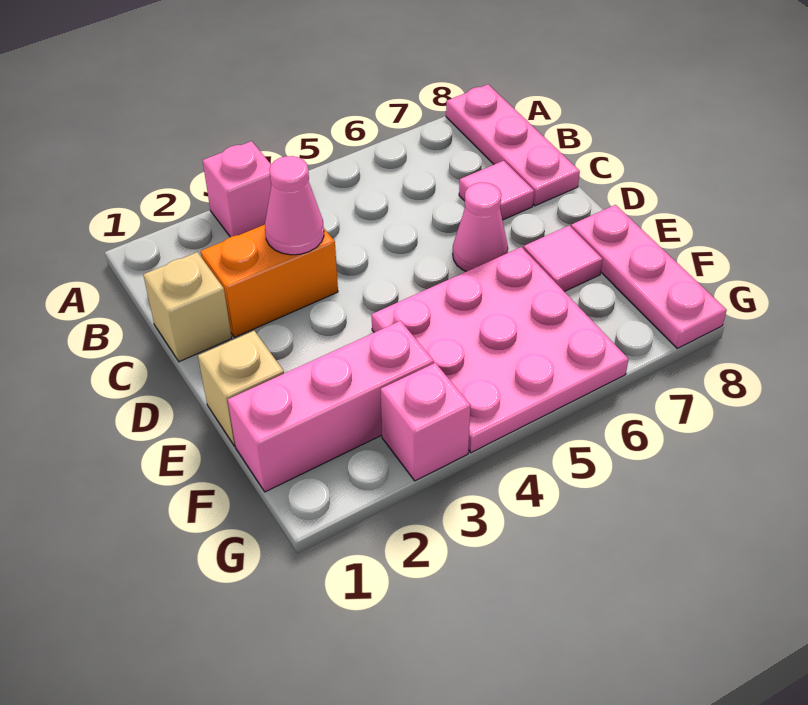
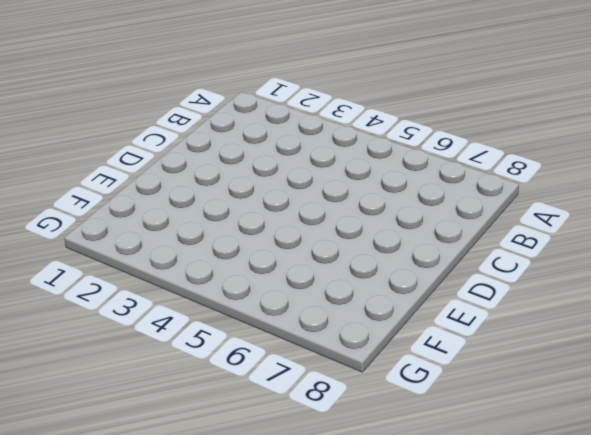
none -> pink 1x1 brick [203,141,272,237]
none -> pink 1x3 plate [446,84,580,206]
none -> tan 1x1 brick [143,252,232,362]

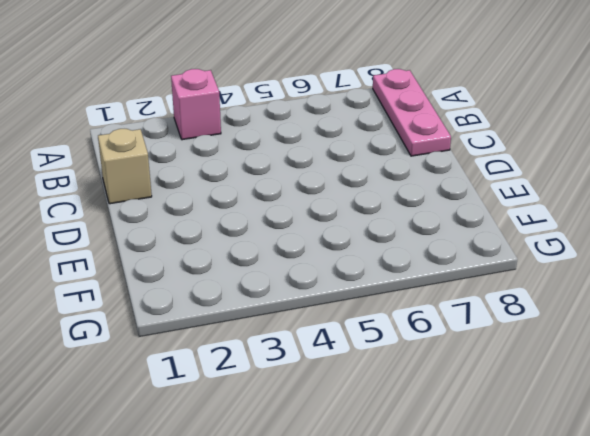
none -> orange 1x2 brick [200,225,338,337]
none -> pink 1x1 tile [459,161,534,220]
none -> pink 1x1 cone [453,183,508,272]

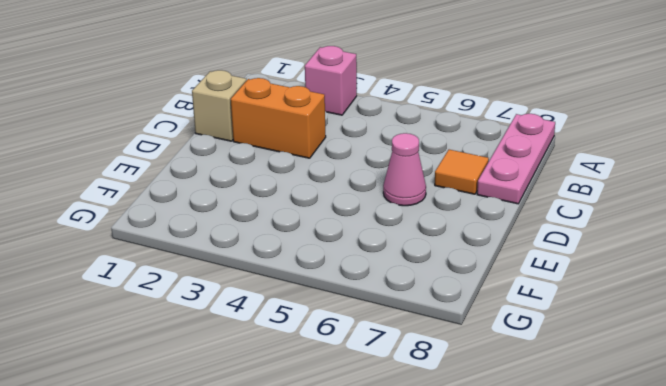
orange 1x1 tile [435,150,489,194] -> pink 1x1 tile [459,161,534,220]
none -> tan 1x1 brick [198,331,284,446]
none -> pink 3x3 plate [372,247,628,453]
none -> pink 1x1 tile [523,226,603,292]

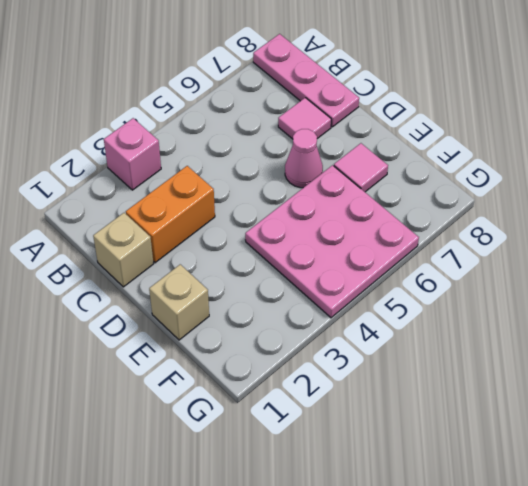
none -> pink 1x3 plate [571,205,727,348]
none -> pink 1x3 brick [228,321,434,492]
none -> pink 1x1 brick [381,363,471,481]

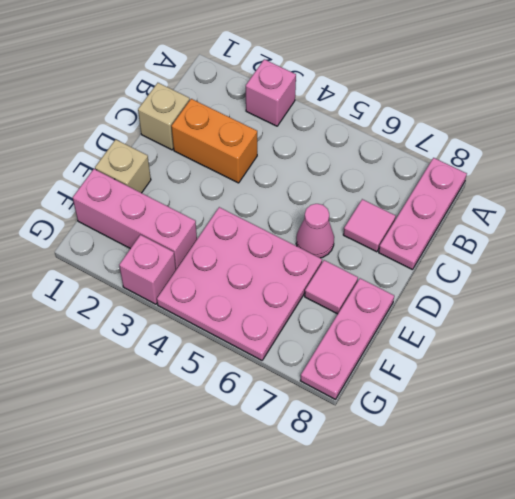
none -> pink 1x1 cone [265,156,324,255]

